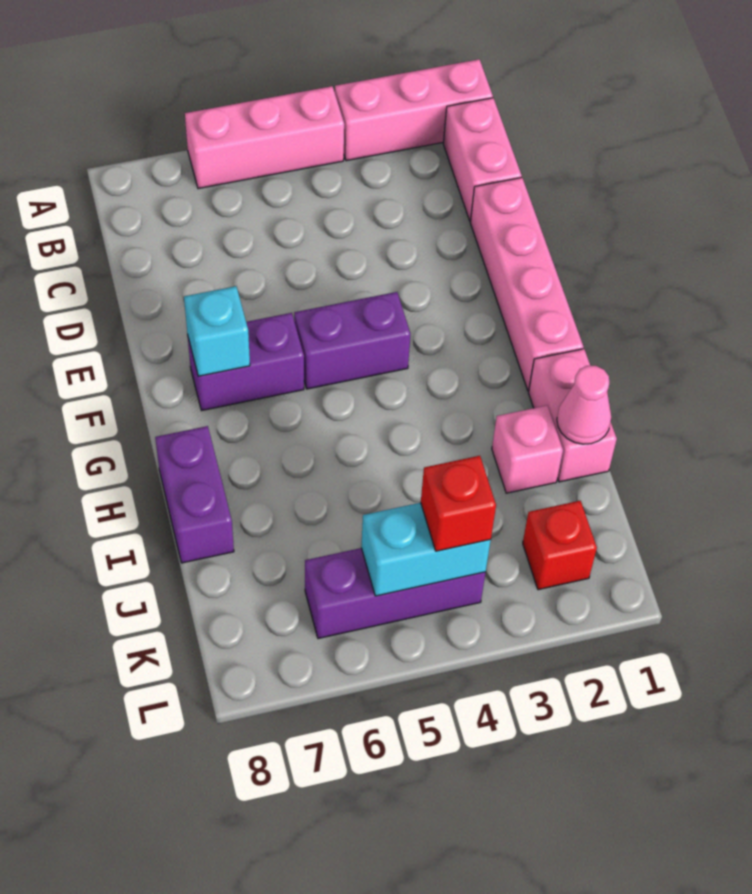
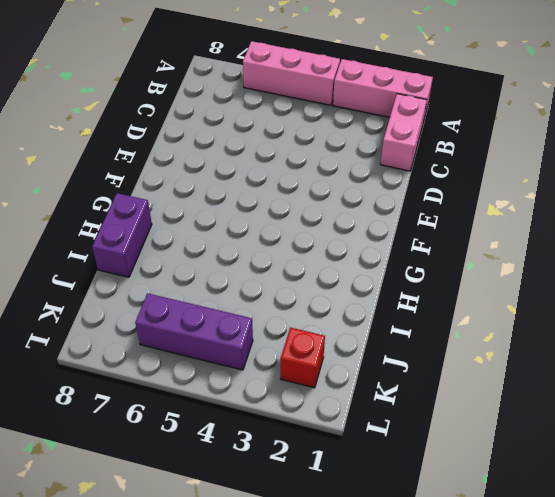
none -> pink 1x4 brick [470,177,583,391]
none -> purple 1x2 brick [294,292,410,389]
none -> purple 1x2 brick [187,313,304,411]

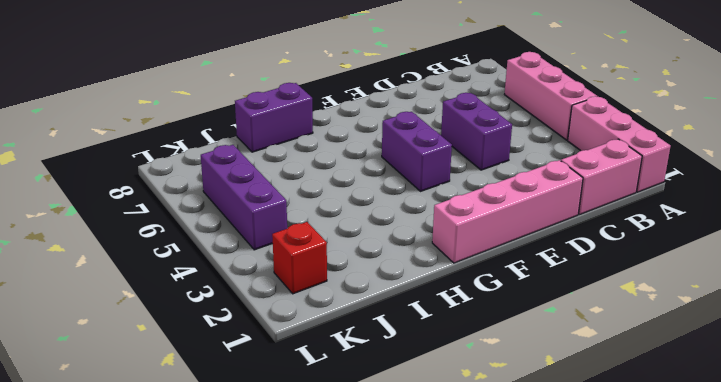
purple 1x2 brick [441,93,512,170] -> purple 1x2 brick moved to [187,313,304,411]
none -> pink 1x2 brick [529,349,617,482]
none -> pink 1x1 brick [492,406,563,493]
none -> cyan 1x1 brick [184,286,250,376]

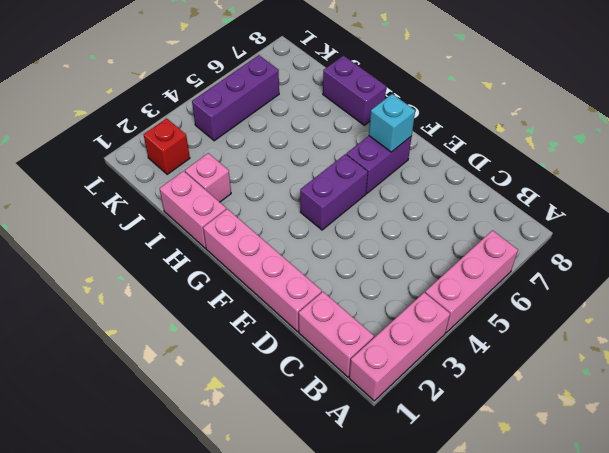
none -> pink 1x1 cone [557,366,611,444]
none -> cyan 1x2 brick [361,502,491,596]
none -> red 1x1 brick [421,456,496,551]

